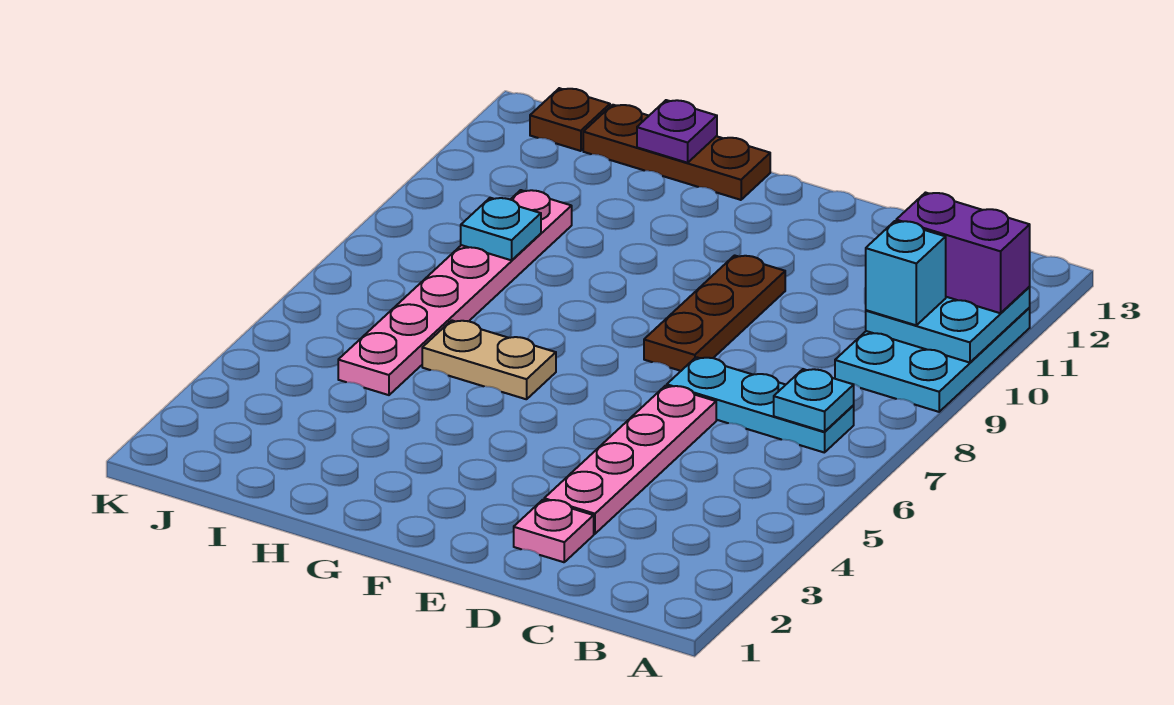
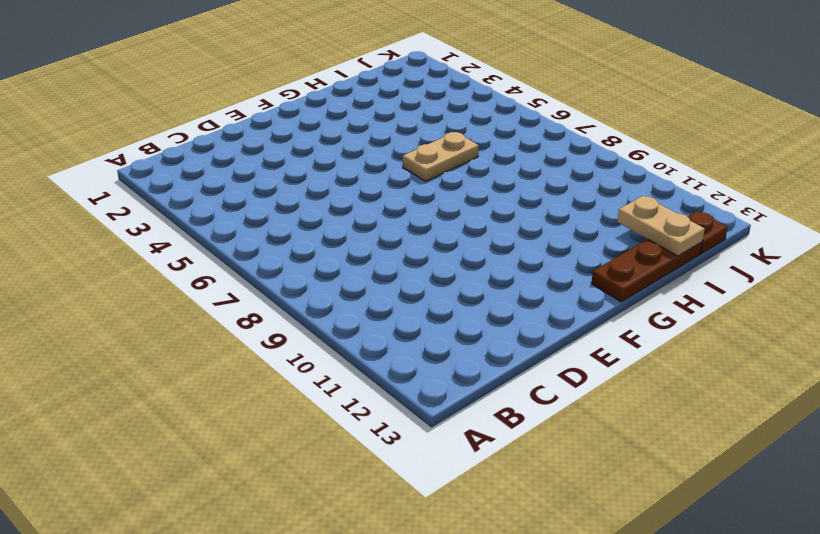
tan 1x2 plate [617,196,705,256] -> none
none -> cyan 2x3 plate [835,308,1030,412]
none -> cyan 1x3 plate [667,357,854,453]
none -> pink 1x1 plate [514,500,594,562]

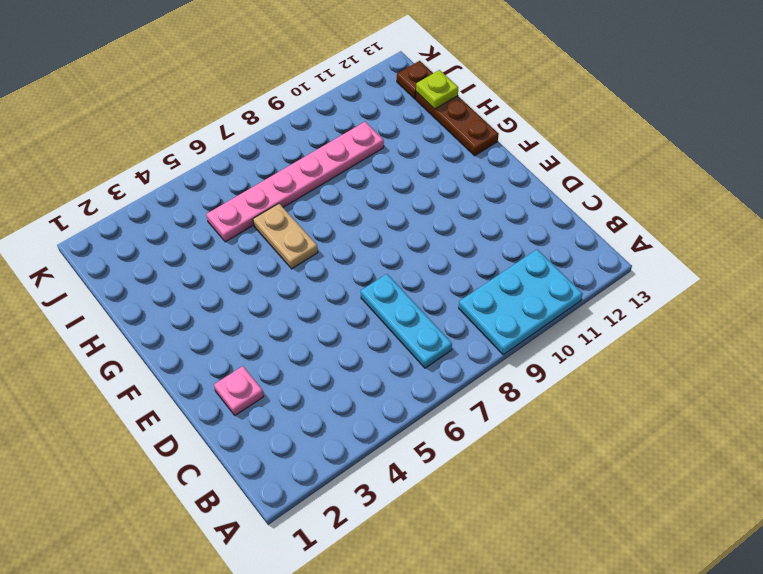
lime 1x1 plate [416,70,458,109] -> none
none -> pink 1x4 plate [544,386,716,534]
none -> brown 1x3 plate [644,255,785,371]
none -> cyan 2x2 plate [866,287,1030,363]

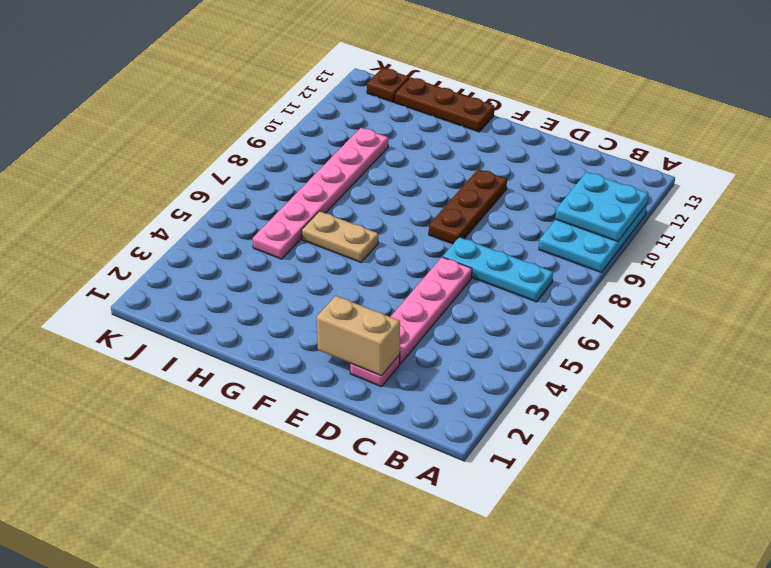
tan 1x2 brick [317,296,400,376] -> none
none -> cyan 1x1 plate [774,369,854,432]
none -> purple 1x1 plate [637,100,717,163]
none -> cyan 1x1 plate [461,198,541,260]

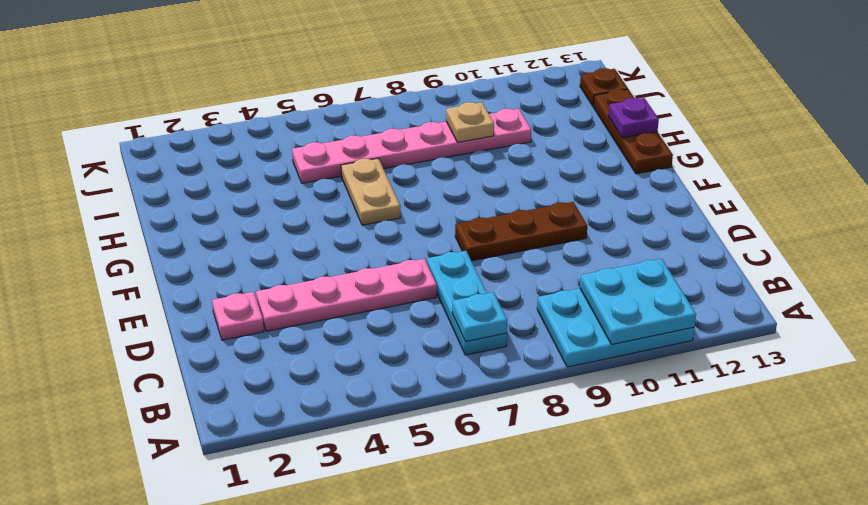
tan 1x1 plate [446,102,494,142] -> cyan 1x1 plate [461,198,541,260]
none -> purple 1x2 brick [896,193,1030,313]
none -> cyan 1x1 brick [866,221,946,325]

